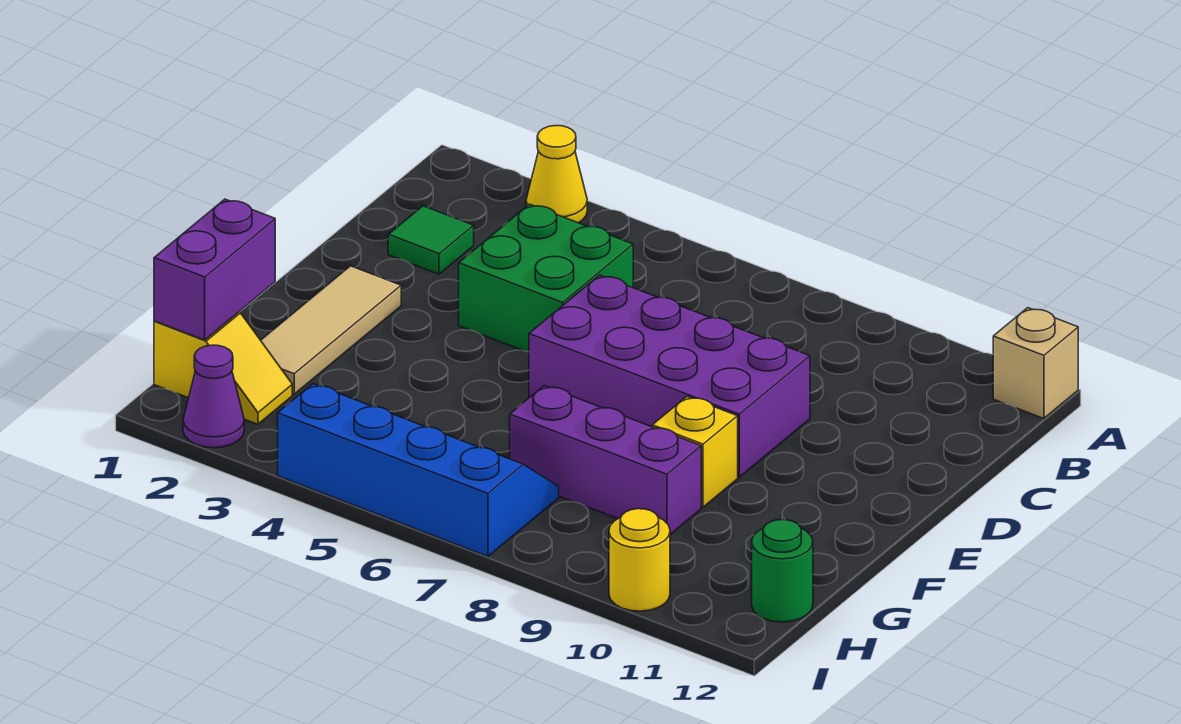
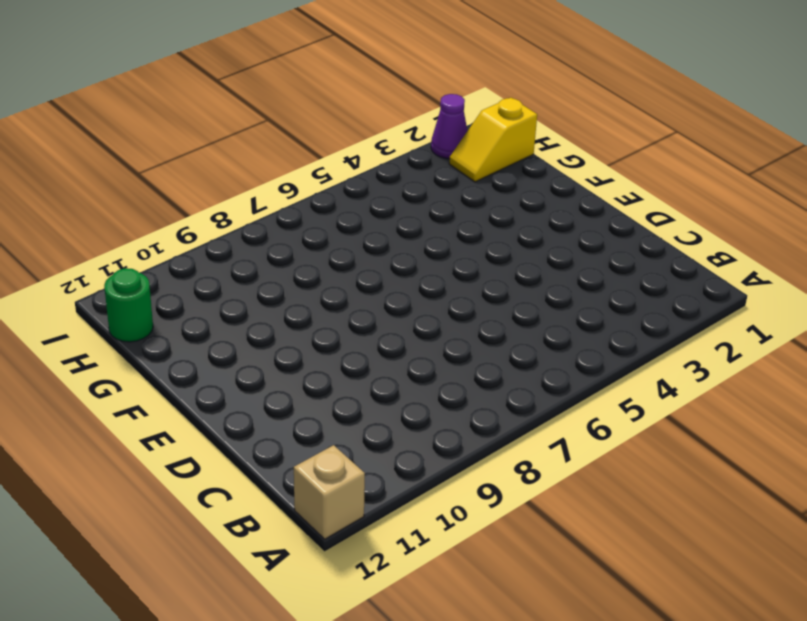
none -> yellow 1x1 cone [526,126,587,223]
none -> green 1x1 tile [388,206,474,274]
none -> green 2x2 brick [459,204,633,352]

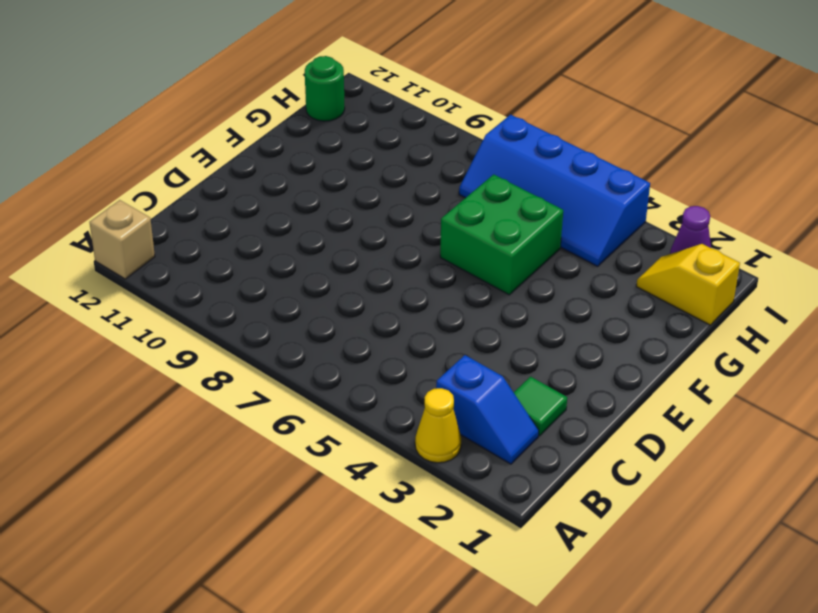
blue 1x2 slope [436,355,539,464] -> none
green 2x2 brick [440,174,563,295] -> green 2x2 brick moved to [459,204,633,352]
none -> purple 2x4 brick [529,275,810,477]
none -> tan 1x3 tile [261,266,401,394]
none -> yellow 1x1 brick [652,397,738,507]

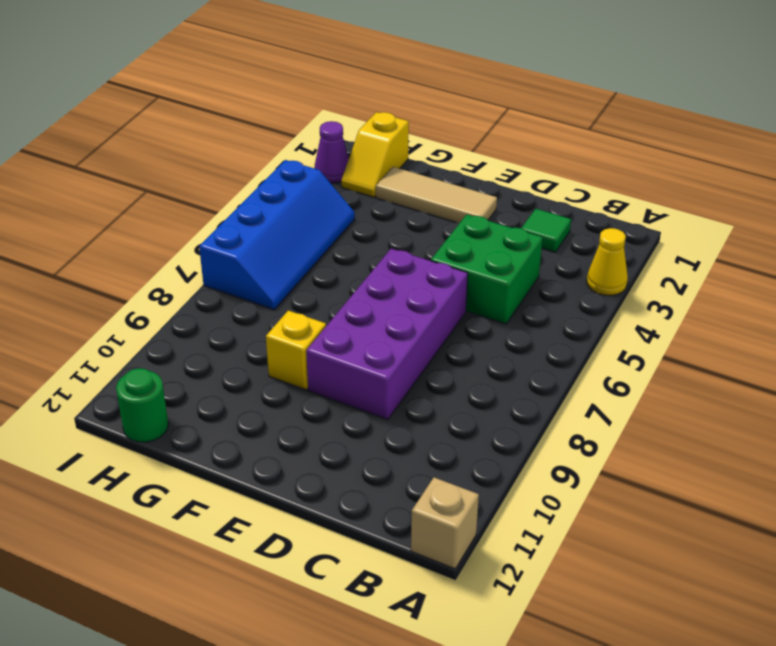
none -> purple 1x3 brick [510,386,701,535]
none -> yellow 1x1 round brick [609,509,670,611]
none -> purple 1x2 brick [154,199,275,340]

